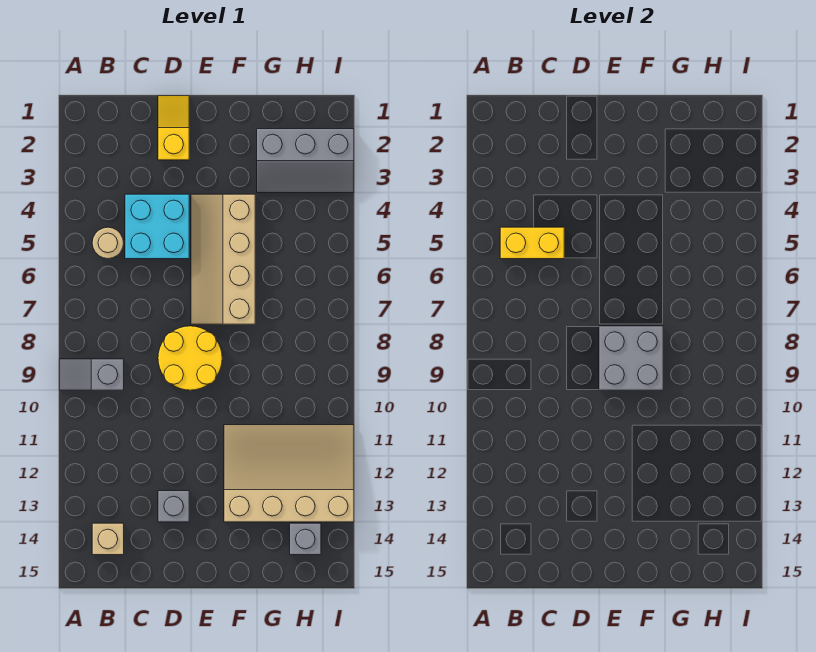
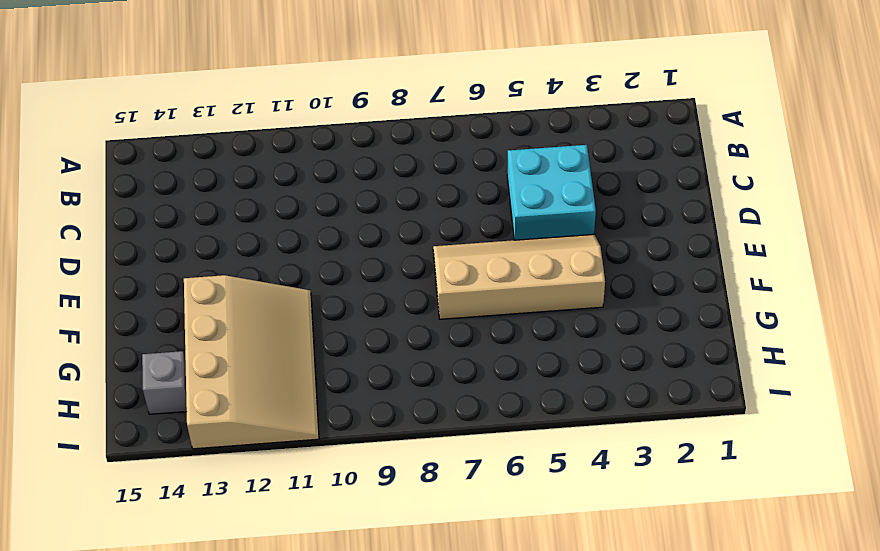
none -> grey 1x2 slope [59,359,124,390]
none -> tan 1x1 round brick [92,227,124,259]
none -> tan 1x1 brick [92,523,124,555]

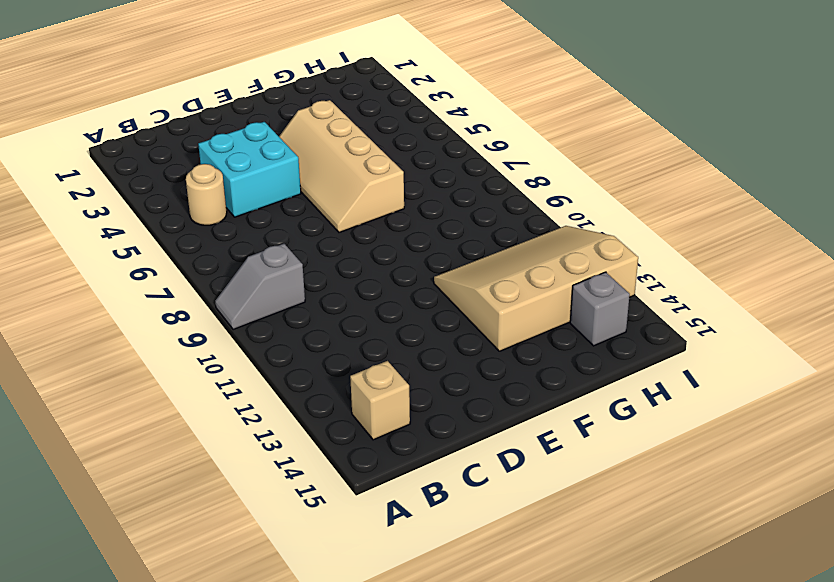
none -> yellow 1x2 slope [158,96,189,160]
none -> yellow 2x2 round brick [158,326,222,390]
none -> grey 1x1 brick [158,491,189,522]

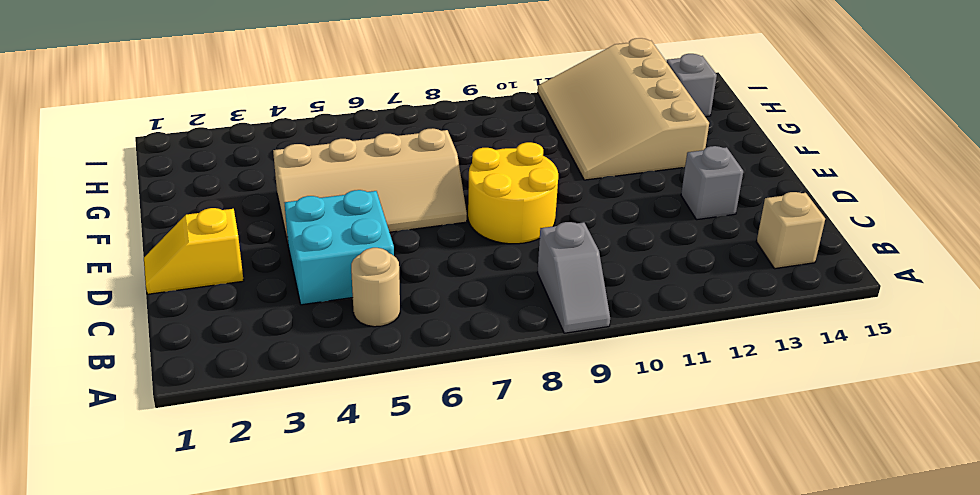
none -> grey 2x3 slope [257,129,354,193]
none -> yellow 1x2 brick [500,227,564,259]
none -> grey 2x2 brick [599,326,663,390]

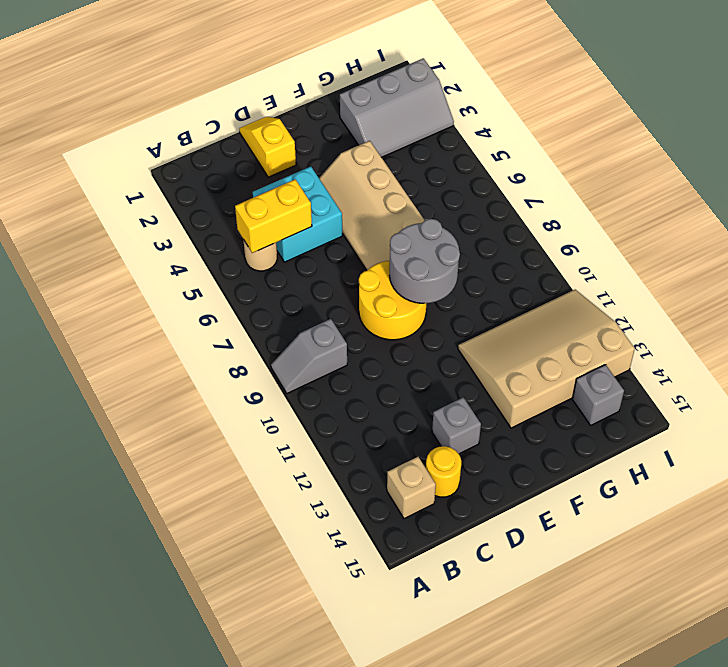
yellow 1x1 round brick [426,446,461,497] -> none
grey 2x2 round brick [390,219,460,303] -> grey 2x2 brick [599,326,663,390]

